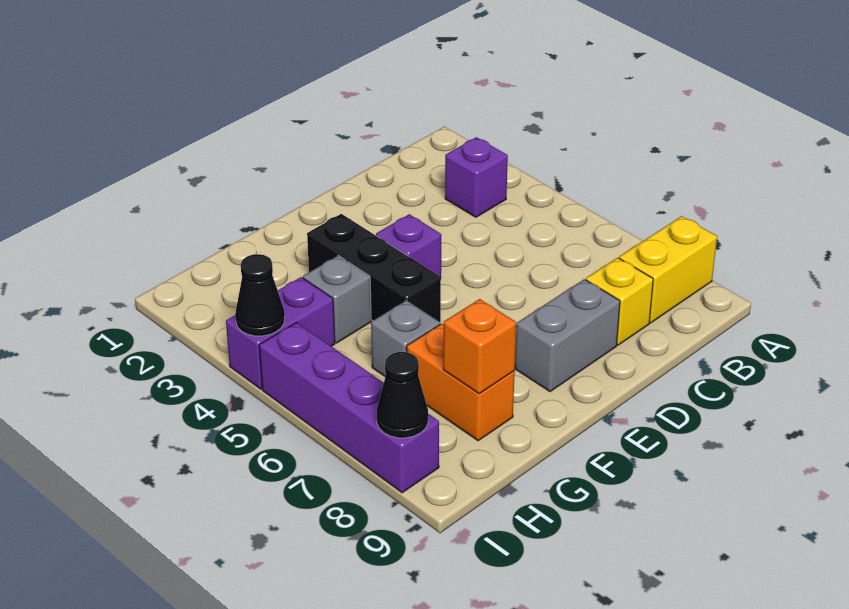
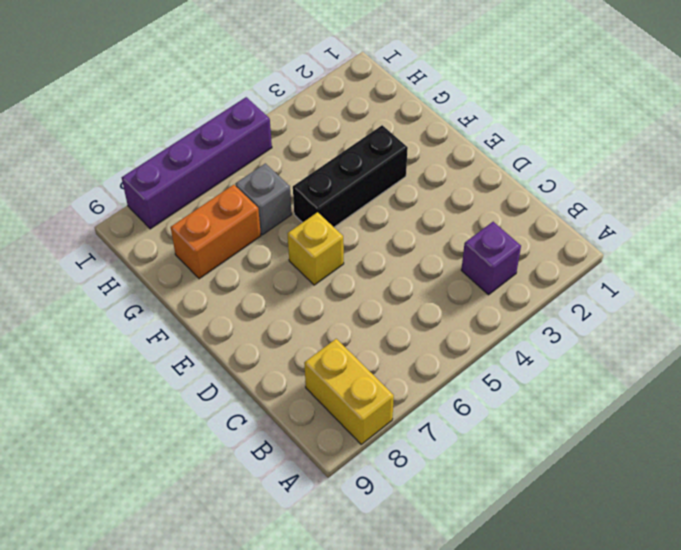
yellow 1x1 brick [287,212,344,285] -> yellow 1x1 brick moved to [586,258,653,345]
none -> grey 1x2 brick [515,279,620,392]
none -> purple 1x1 brick [376,214,441,277]
none -> grey 1x1 brick [303,256,371,343]

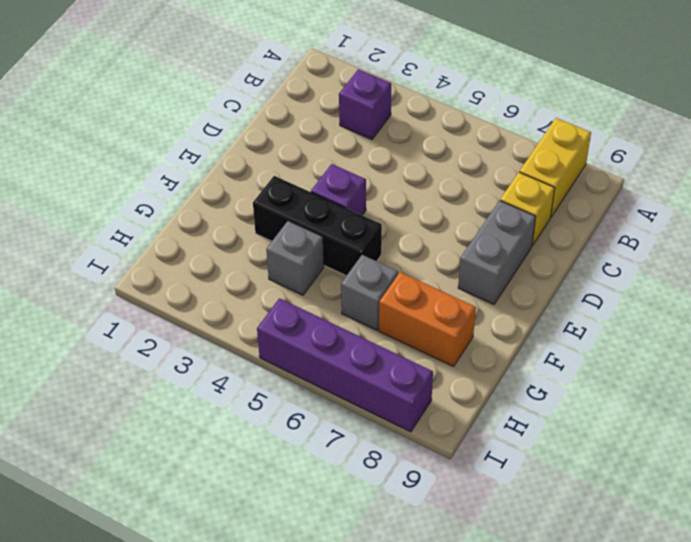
none -> purple 1x2 brick [226,277,335,389]
none -> orange 1x1 brick [443,299,516,394]
none -> black 1x1 cone [235,254,285,336]

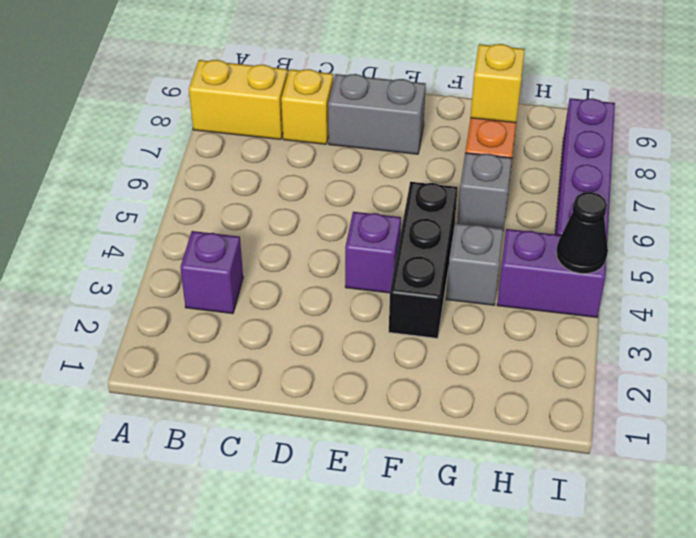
yellow 1x1 brick [470,44,525,123] -> orange 1x1 brick [443,299,516,394]
none -> black 1x1 cone [377,352,428,438]

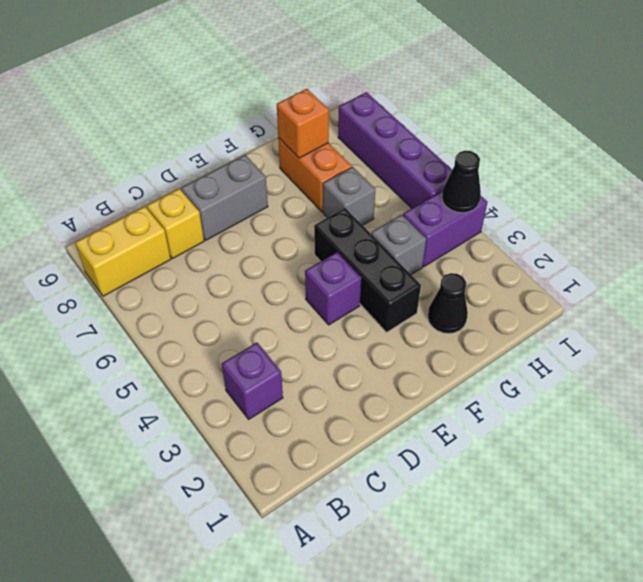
black 1x1 cone [428,273,468,334] -> black 1x1 cone moved to [377,352,428,438]

